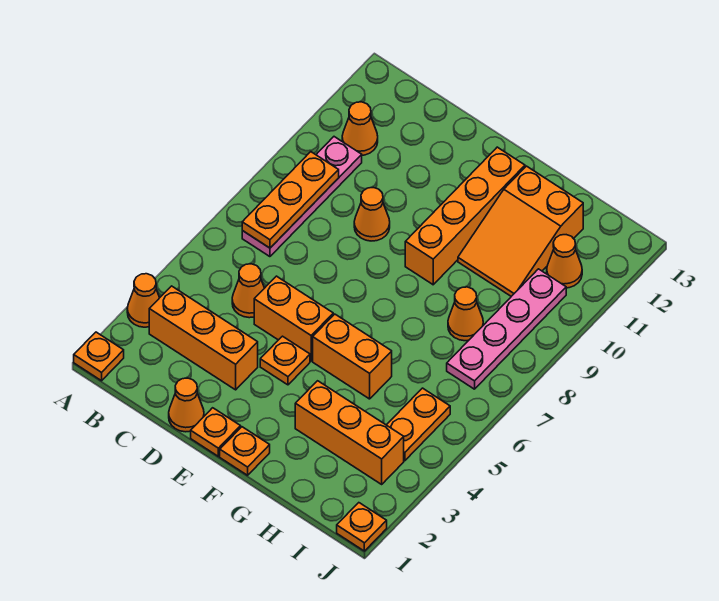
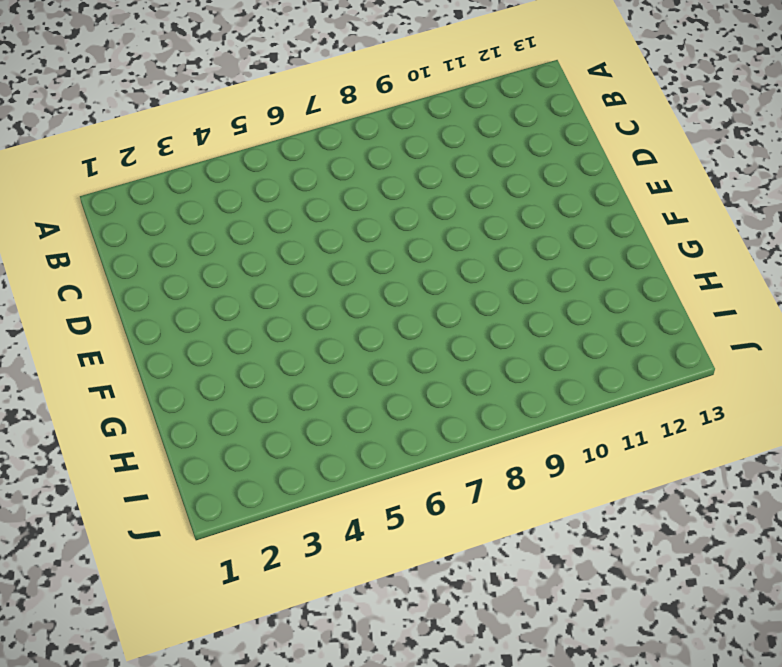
none -> orange 1x1 plate [74,332,124,381]
none -> orange 1x1 cone [127,274,160,327]
none -> orange 1x3 brick [149,286,258,390]

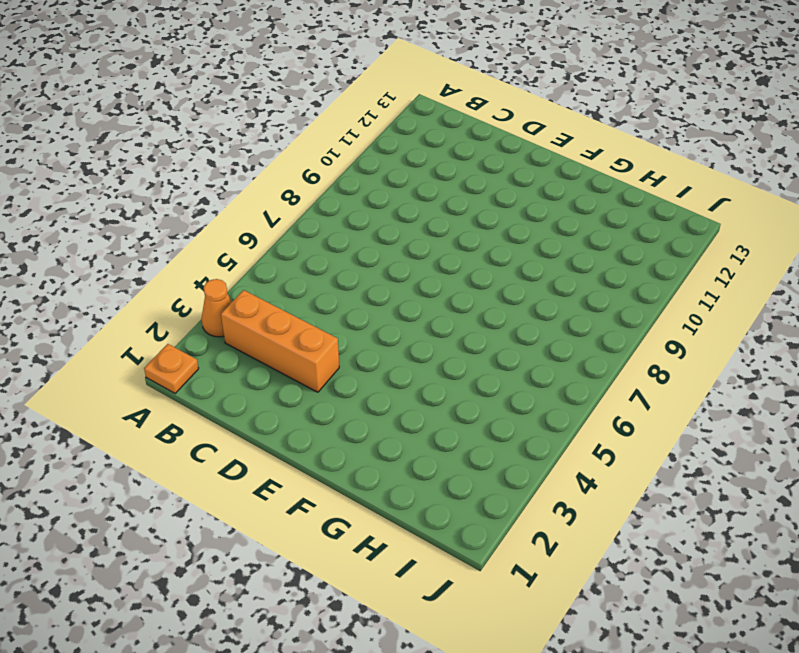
none -> pink 1x4 plate [242,137,362,257]
none -> orange 1x1 cone [342,102,378,155]
none -> orange 1x1 cone [232,264,264,318]

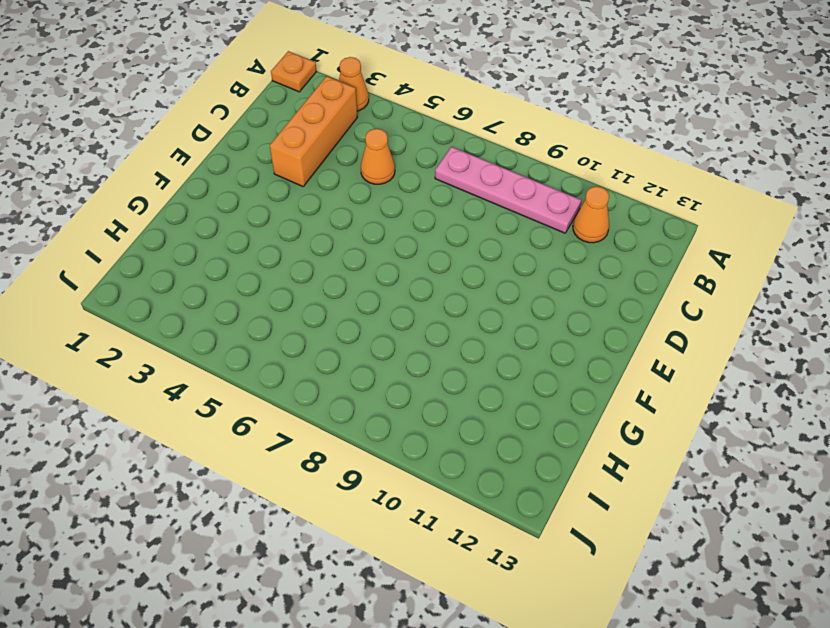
none -> orange 1x1 cone [169,378,204,432]
none -> orange 1x2 brick [254,276,333,361]
none -> orange 1x1 cone [354,188,390,241]

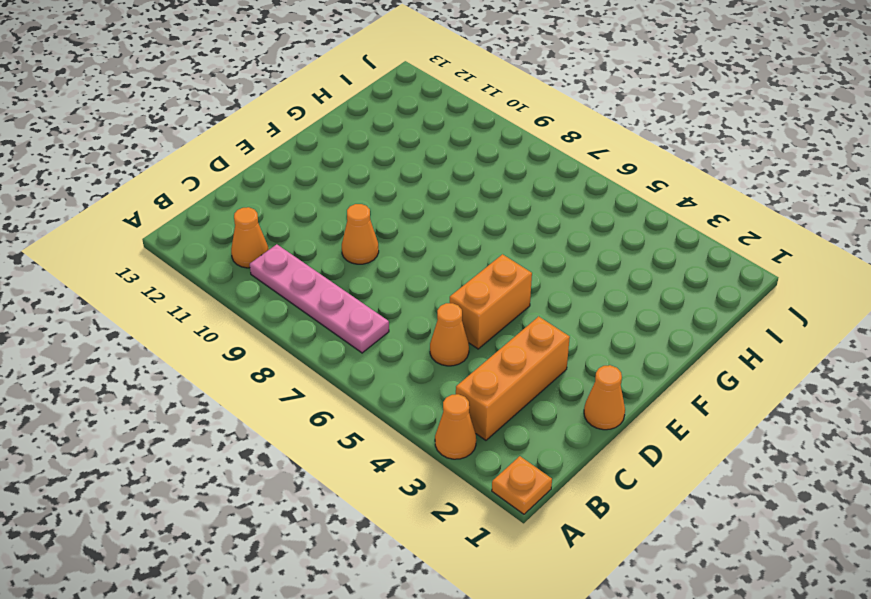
none -> orange 1x1 plate [191,408,241,456]
none -> orange 1x1 plate [260,336,310,385]
none -> orange 1x1 plate [220,427,270,475]

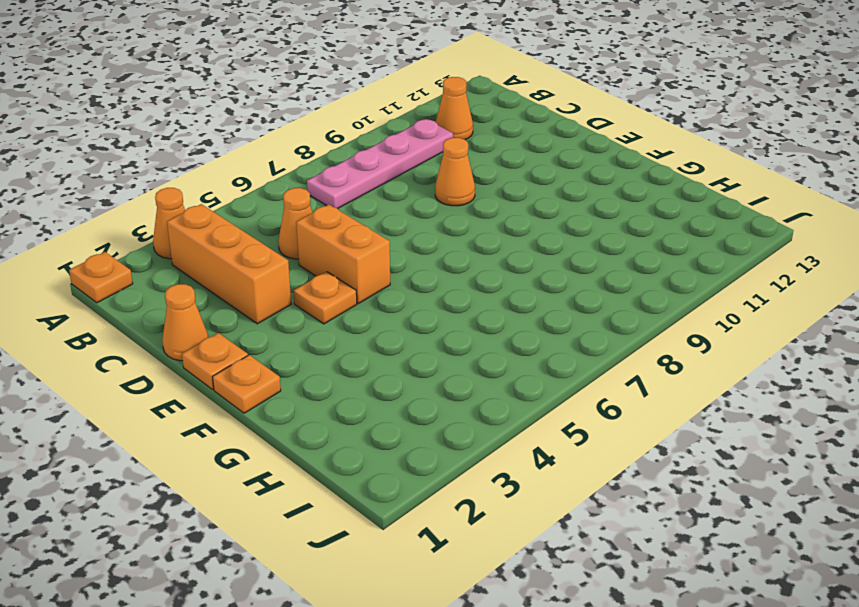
none -> orange 1x2 brick [313,314,392,399]
none -> orange 1x4 brick [405,147,525,285]
none -> orange 1x3 brick [295,381,404,484]

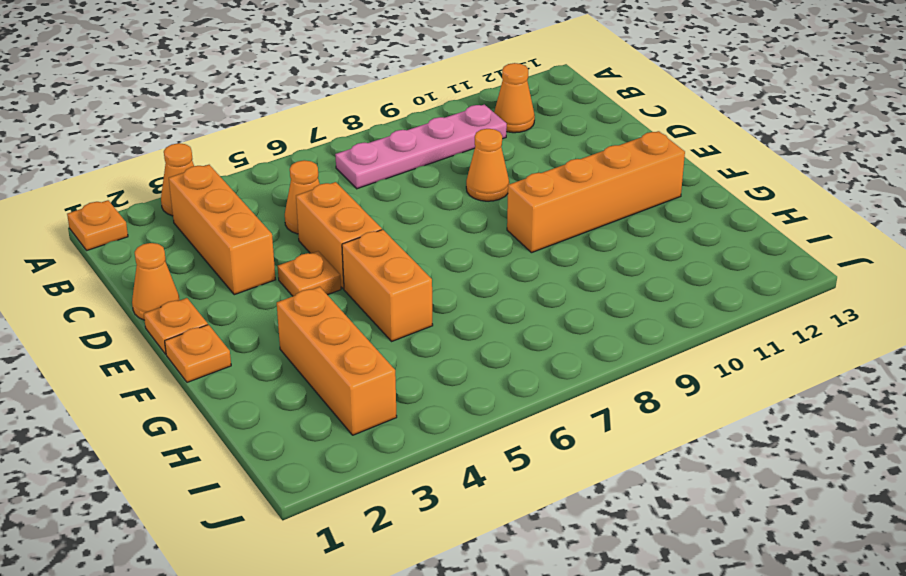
none -> orange 2x3 slope [458,166,583,296]
none -> orange 1x1 cone [448,287,483,341]
none -> orange 1x2 plate [387,388,450,461]

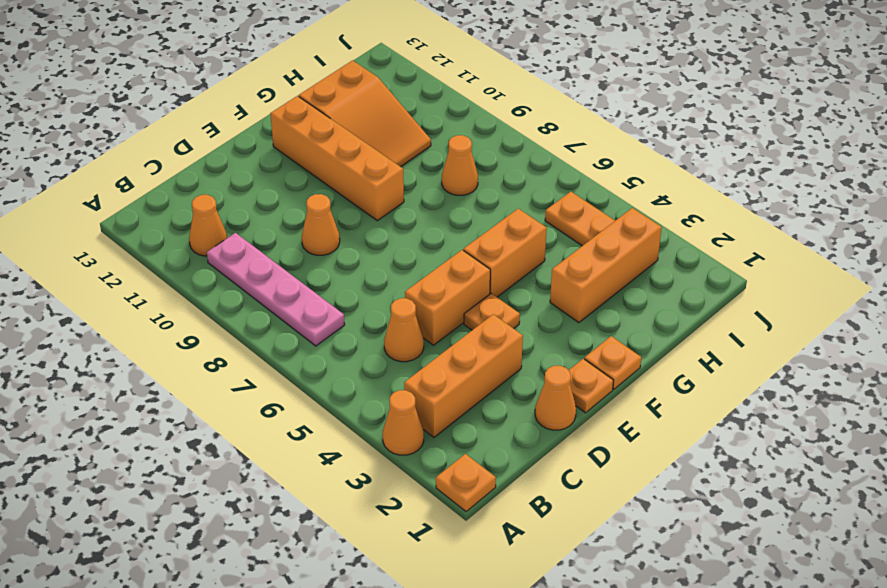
none -> pink 1x4 plate [447,269,566,389]
none -> orange 1x1 cone [547,235,582,288]
none -> orange 1x1 plate [337,503,387,551]

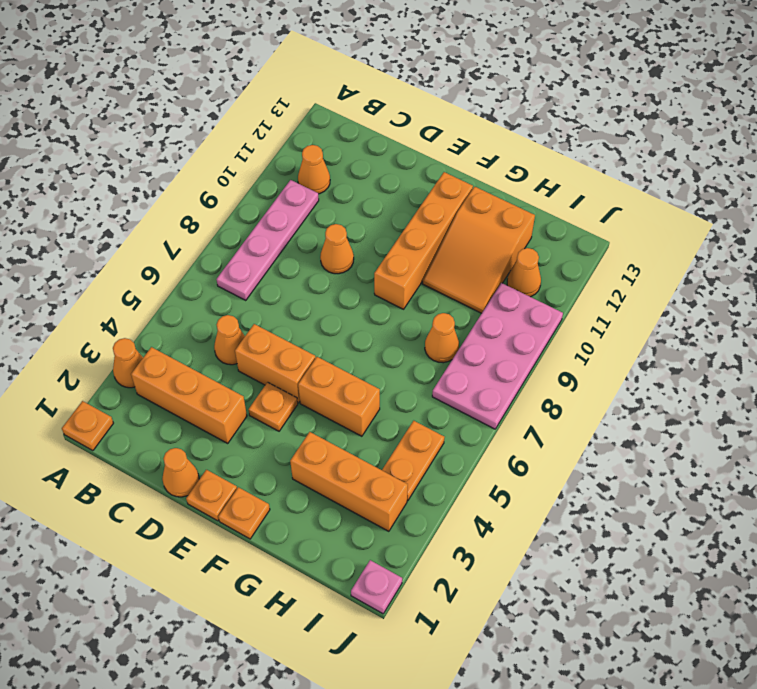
pink 2x4 plate [432,283,563,429] -> pink 1x4 plate [447,269,566,389]
pink 1x1 plate [351,560,402,614] -> orange 1x1 plate [337,503,387,551]
none -> orange 1x3 plate [242,152,339,248]

